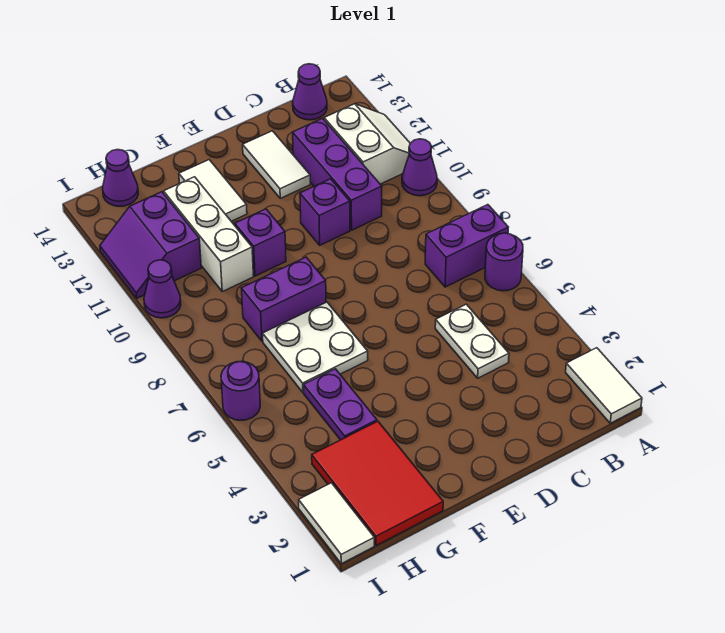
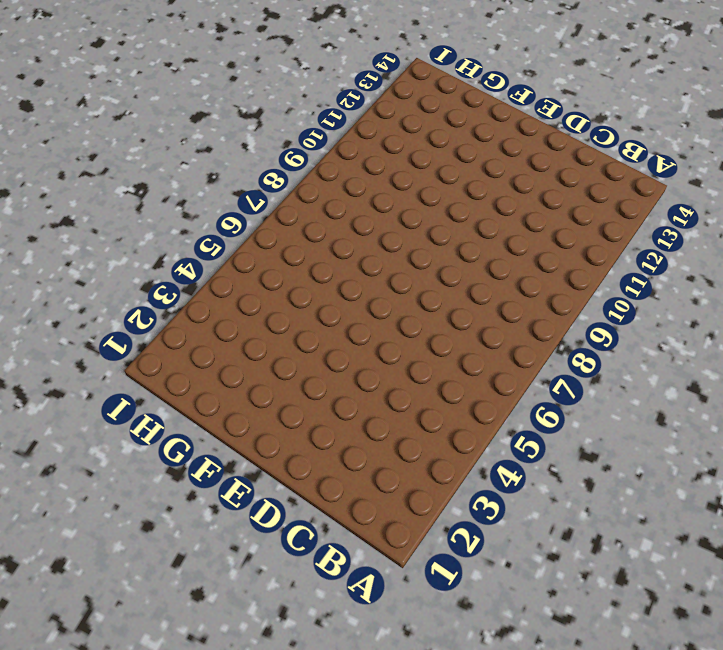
none -> white 1x2 tile [566,348,642,423]
none -> purple 1x1 round brick [485,233,523,291]
none -> purple 1x2 brick [425,205,508,287]

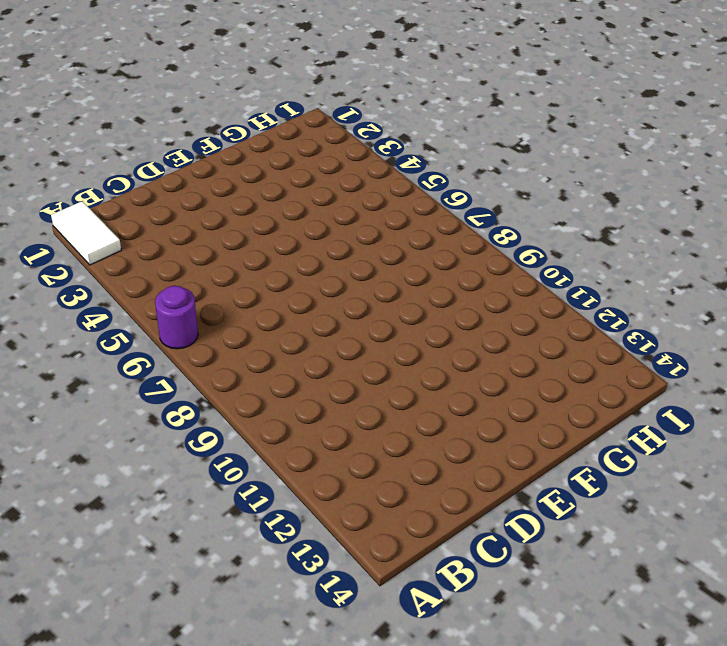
none -> purple 1x2 brick [425,205,508,287]
none -> purple 1x1 cone [402,139,437,196]
none -> white 2x2 slope [324,104,410,184]

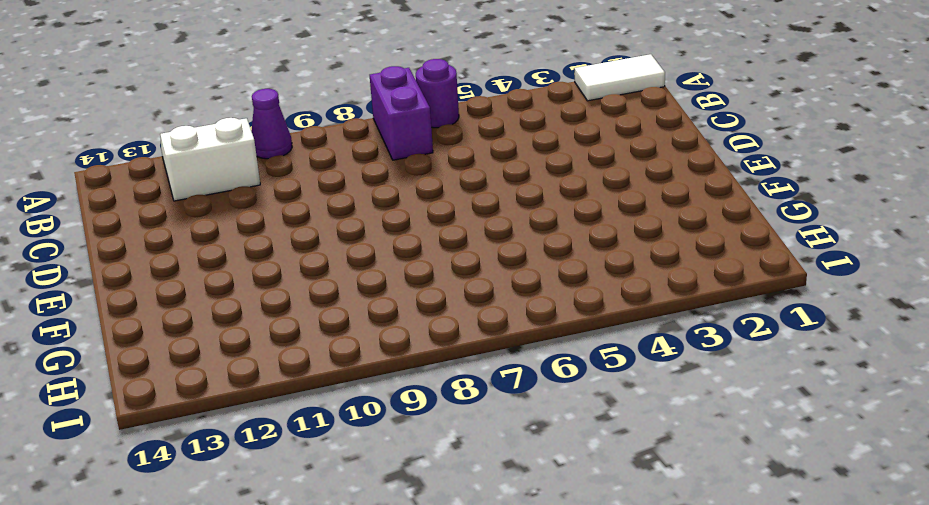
none -> purple 1x1 cone [293,64,327,120]
none -> white 1x2 plate [435,304,509,378]
none -> purple 1x3 brick [293,118,382,230]

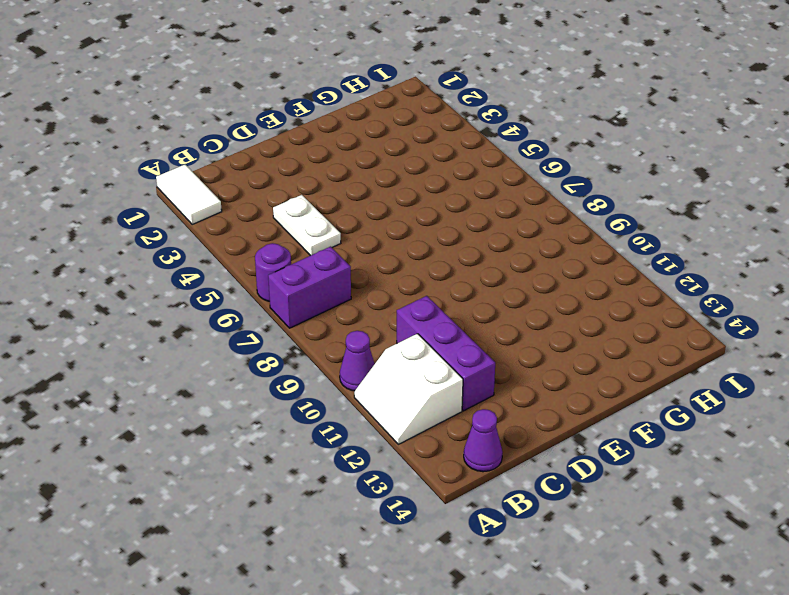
none -> purple 1x1 brick [300,179,350,245]
none -> white 1x2 tile [243,131,310,198]
none -> white 2x2 plate [263,302,368,392]

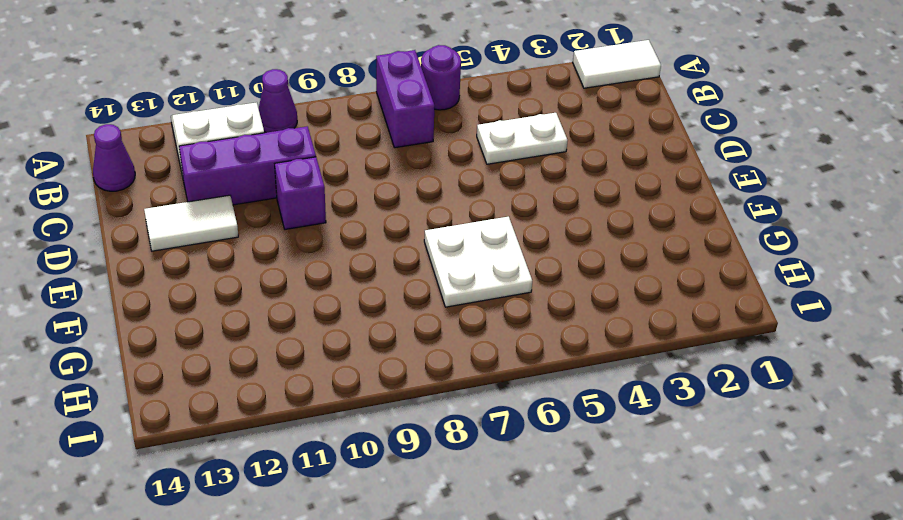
none -> purple 1x2 brick [241,257,326,341]
none -> purple 1x1 brick [235,209,286,276]
none -> white 1x2 tile [179,160,247,221]

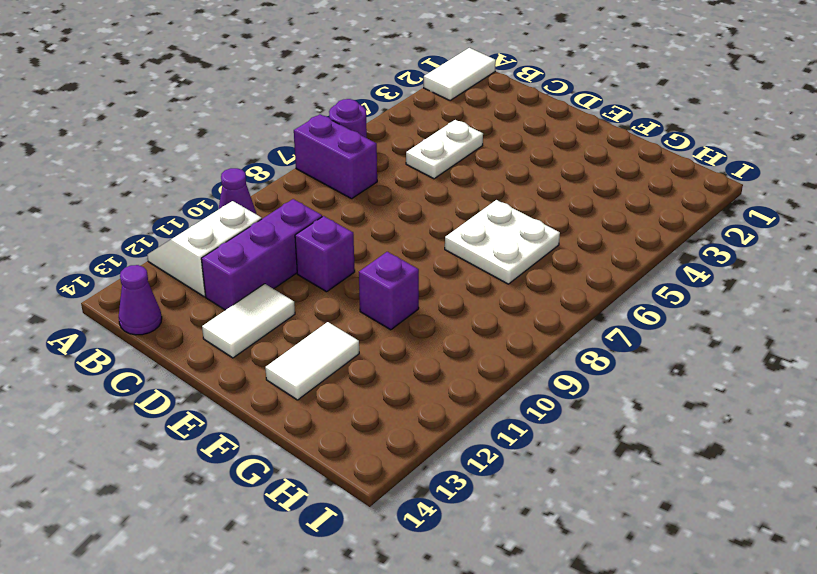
none -> purple 1x2 brick [241,257,326,341]
none -> red 2x3 tile [312,421,443,546]
none -> purple 1x2 plate [304,369,377,440]

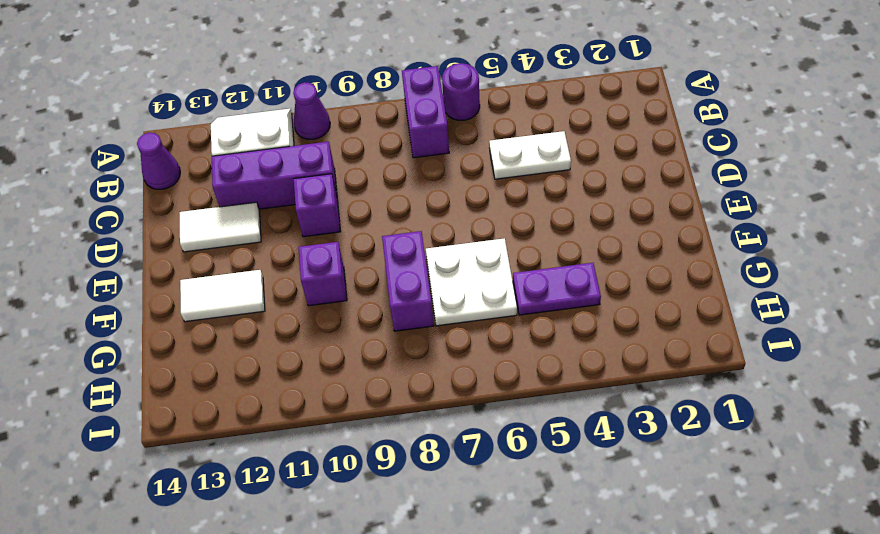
none -> white 1x2 tile [566,348,642,423]
none -> red 2x3 tile [312,421,443,546]
none -> white 1x3 brick [164,177,254,292]

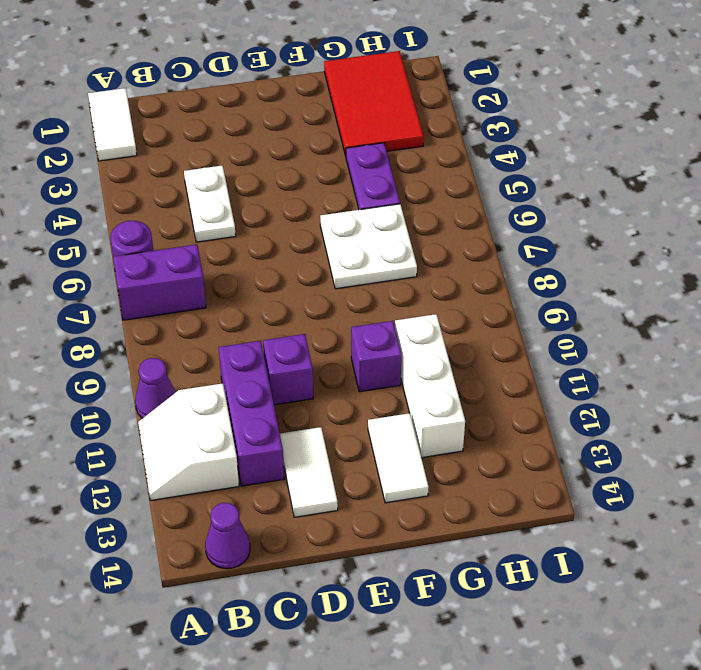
none -> purple 1x2 brick [241,257,326,341]
none -> purple 2x2 slope [100,192,201,298]
none -> purple 1x1 cone [103,150,138,206]

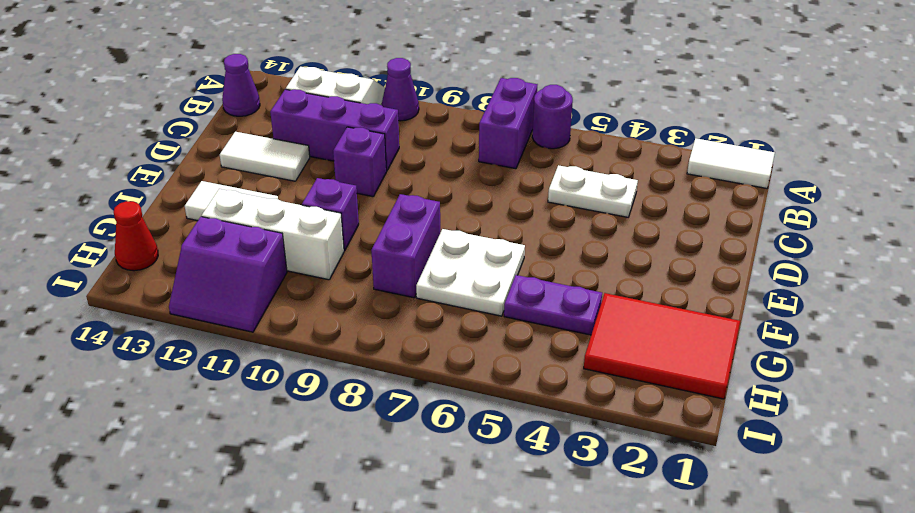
red 1x1 cone [114,201,158,271] -> purple 1x1 cone [103,150,138,206]
none -> white 1x2 tile [299,483,374,564]
none -> purple 1x1 round brick [221,361,260,420]
none -> purple 1x1 cone [144,260,181,318]

